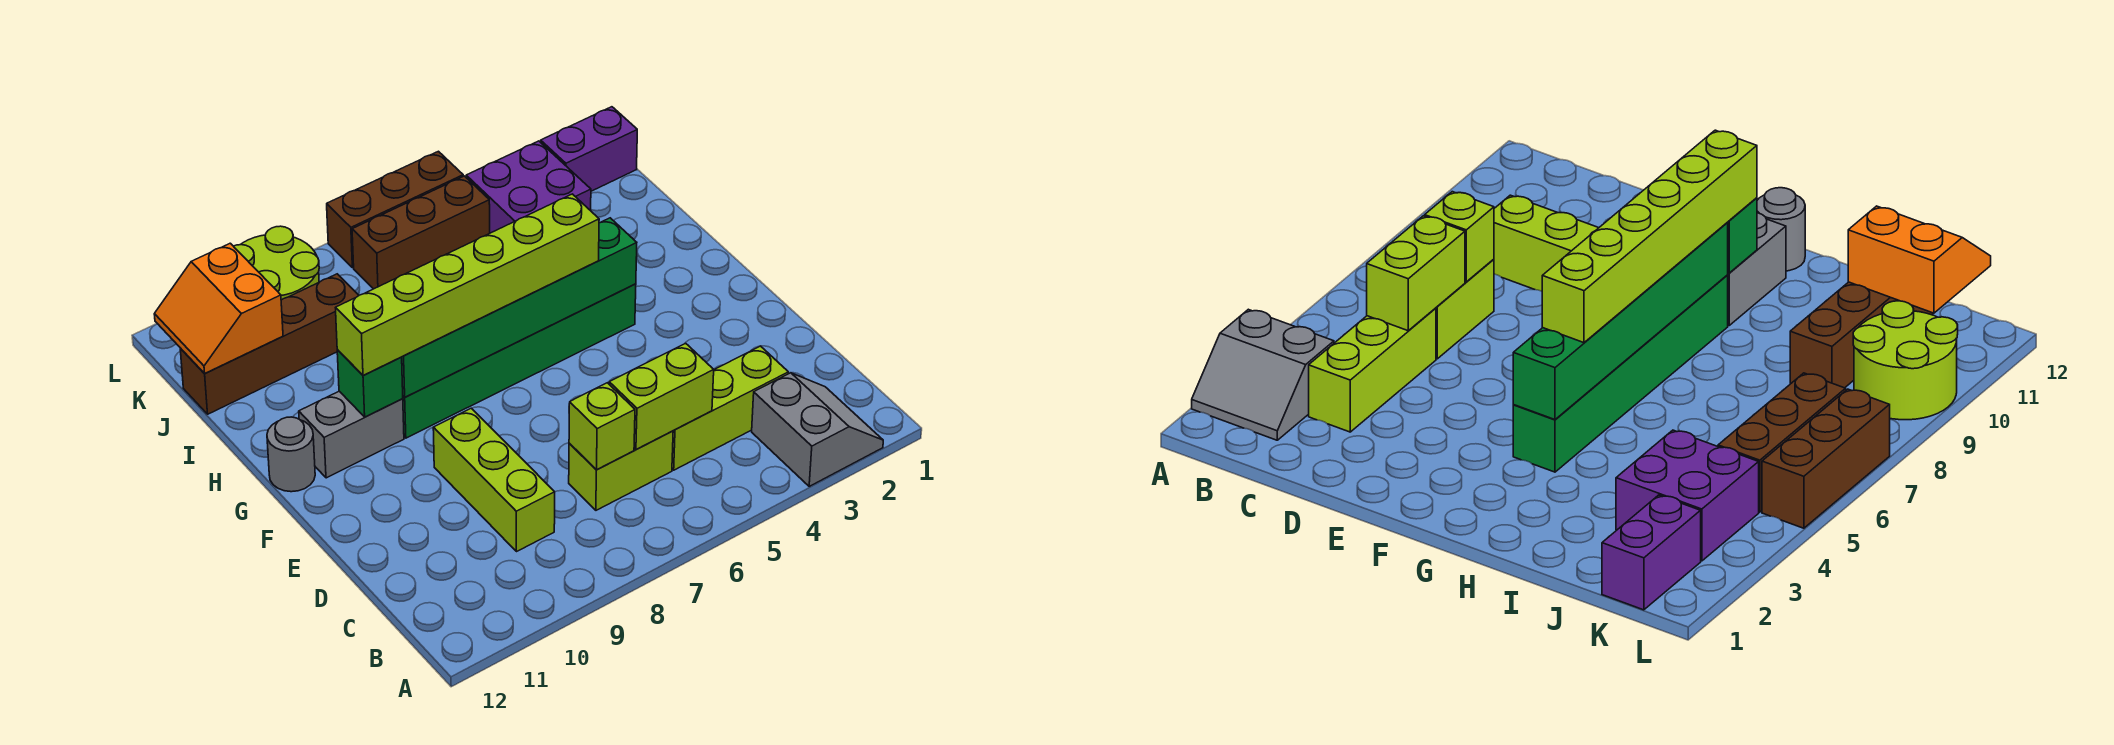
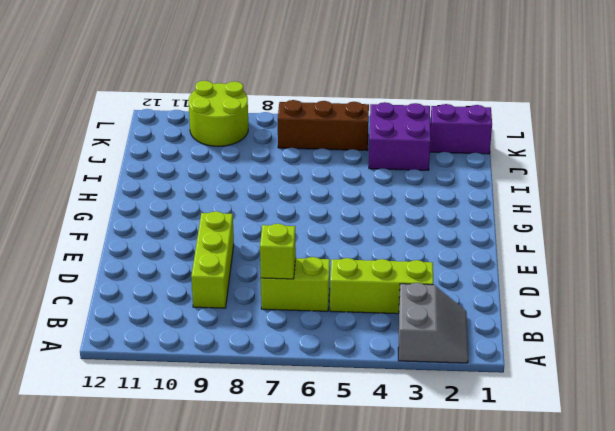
none -> green 1x6 brick [403,284,636,438]
none -> grey 1x2 brick [299,391,404,478]
none -> grey 1x1 round brick [267,417,315,492]

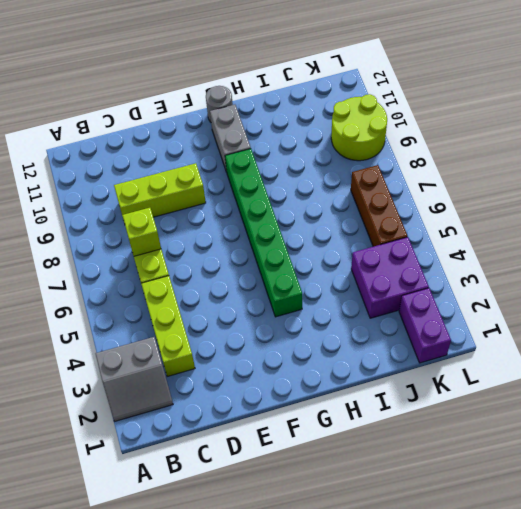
none -> brown 1x4 brick [180,274,359,414]
none -> brown 1x3 brick [327,151,463,268]
none -> lime 1x2 brick [609,343,714,450]

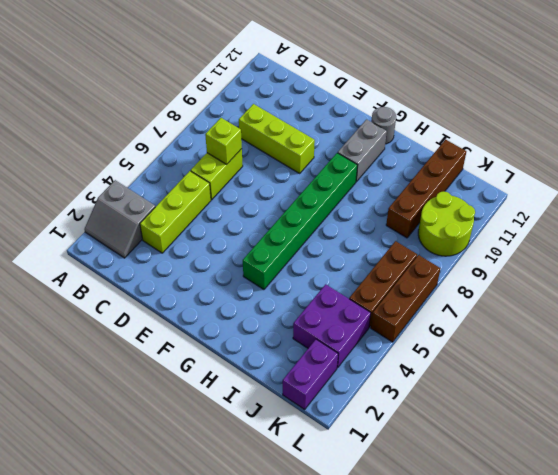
none -> lime 1x2 brick [609,343,714,450]
none -> green 1x6 brick [402,218,637,397]
none -> green 1x1 brick [337,350,403,417]

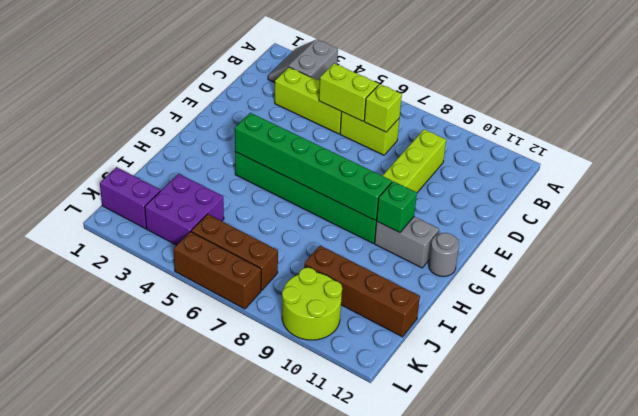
none -> orange 2x2 slope [154,243,283,374]
none -> lime 1x6 brick [336,194,599,375]

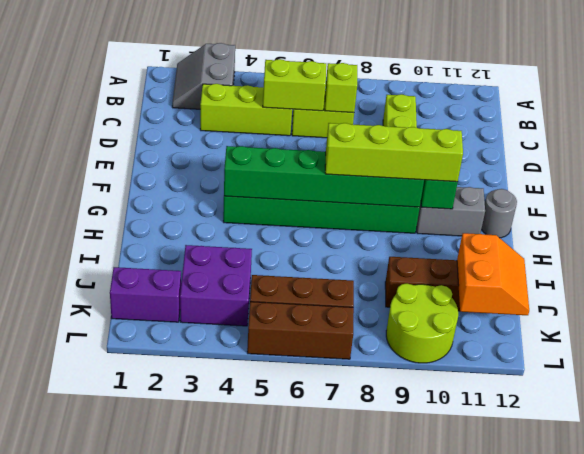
lime 1x4 brick [325,123,463,182] -> lime 1x6 brick [336,194,599,375]

